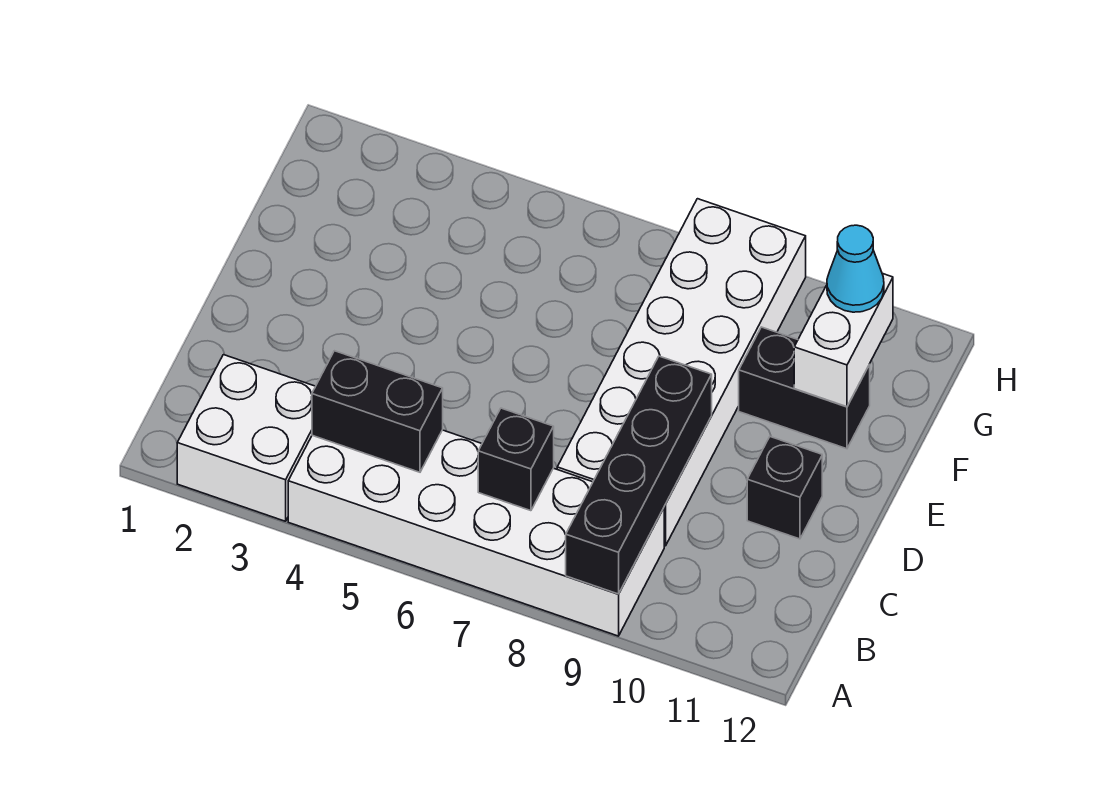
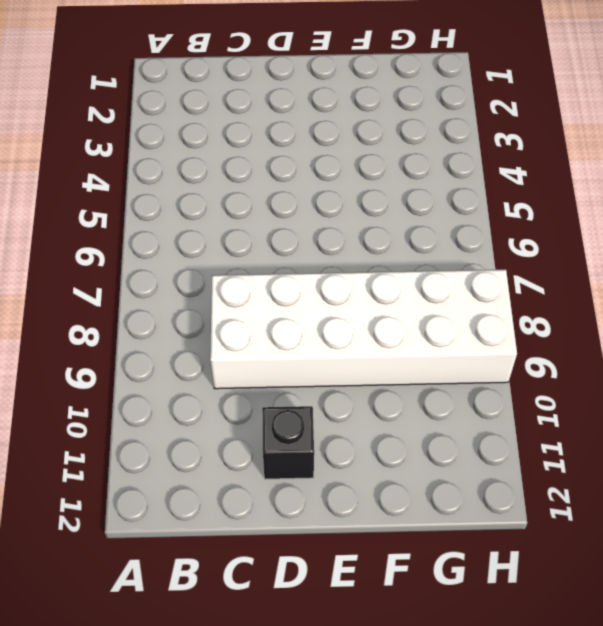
none -> white 2x2 brick [177,355,316,521]
none -> white 2x6 brick [288,430,664,636]

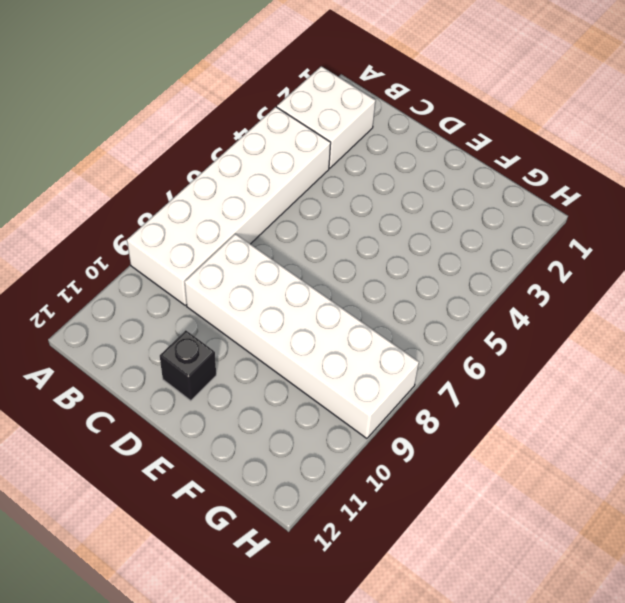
none -> black 1x2 brick [739,327,870,449]
none -> black 1x4 brick [566,356,712,594]

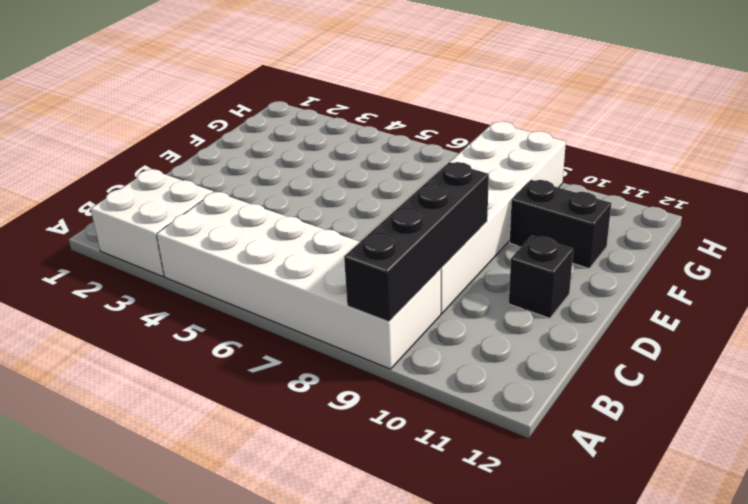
none -> black 1x2 brick [312,351,443,472]
none -> black 1x1 brick [478,408,554,511]

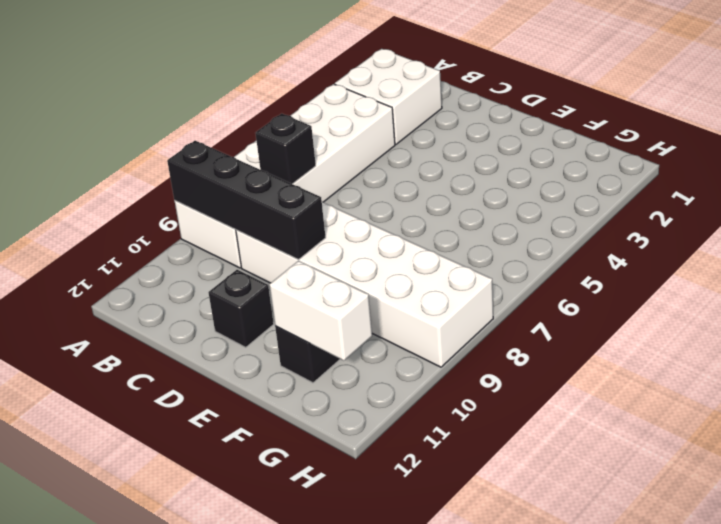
none -> black 1x2 brick [312,351,443,472]
none -> cyan 1x1 cone [827,225,884,312]

